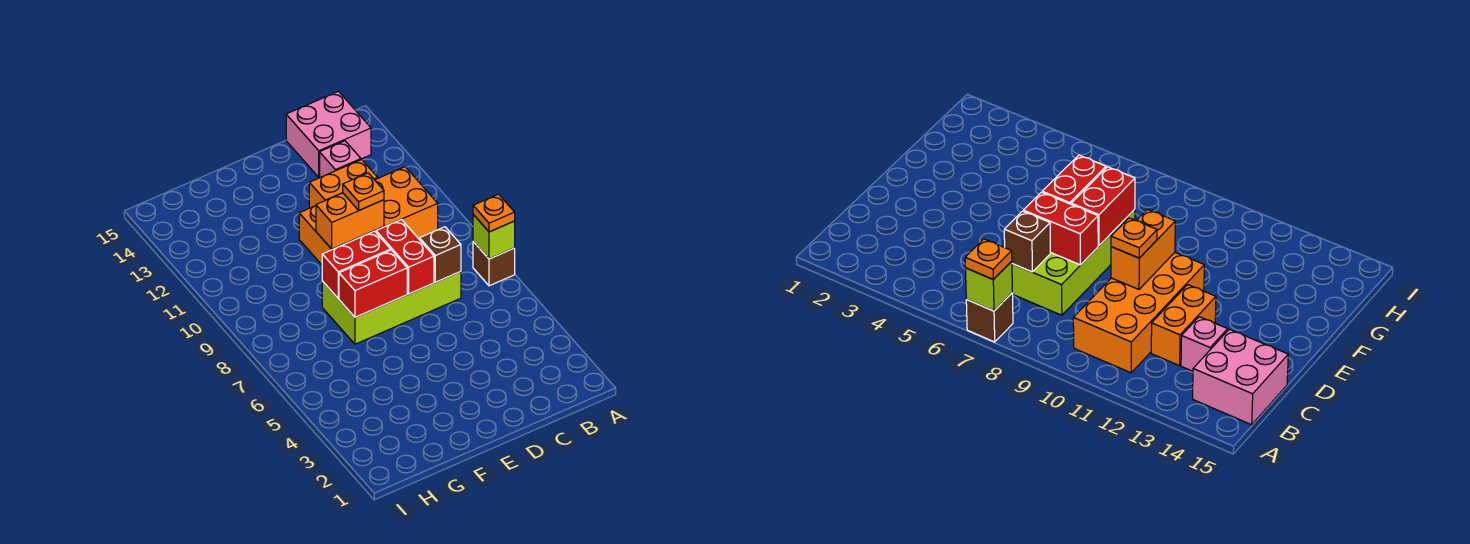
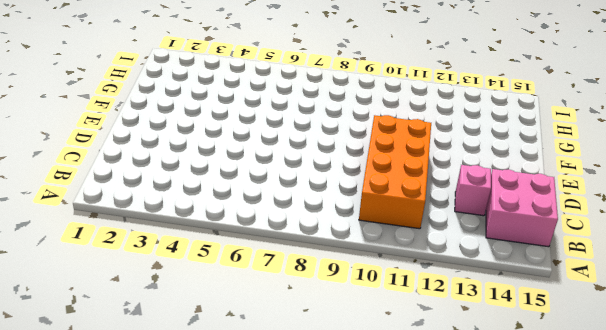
none -> brown 1x1 brick [473,242,515,286]
none -> lime 2x4 brick [322,239,461,344]
none -> orange 1x2 brick [309,160,378,208]

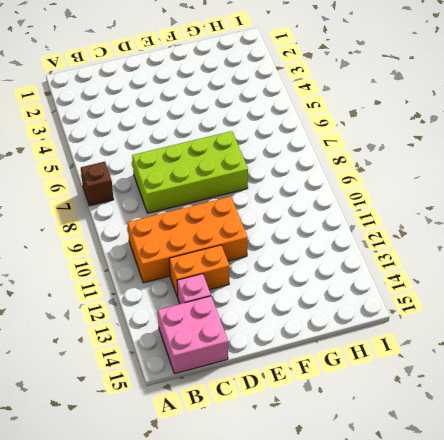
none -> lime 1x1 brick [473,215,515,259]
none -> brown 1x1 brick [420,227,461,282]
none -> red 1x2 brick [376,219,434,294]

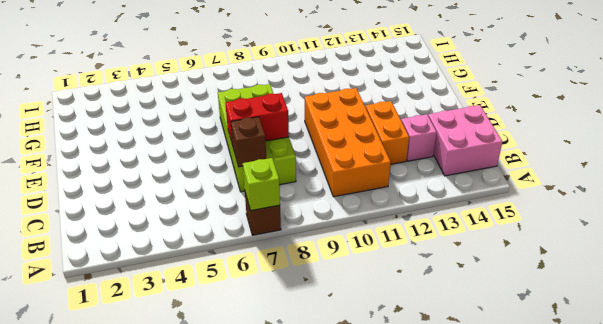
none -> orange 1x2 brick [316,193,384,249]
none -> red 1x2 brick [339,250,407,317]
none -> red 1x2 brick [322,231,391,298]

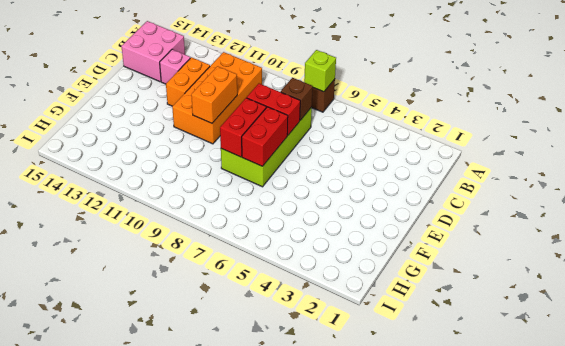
none -> orange 1x1 plate [473,194,515,232]
none -> orange 1x1 plate [343,173,384,210]

